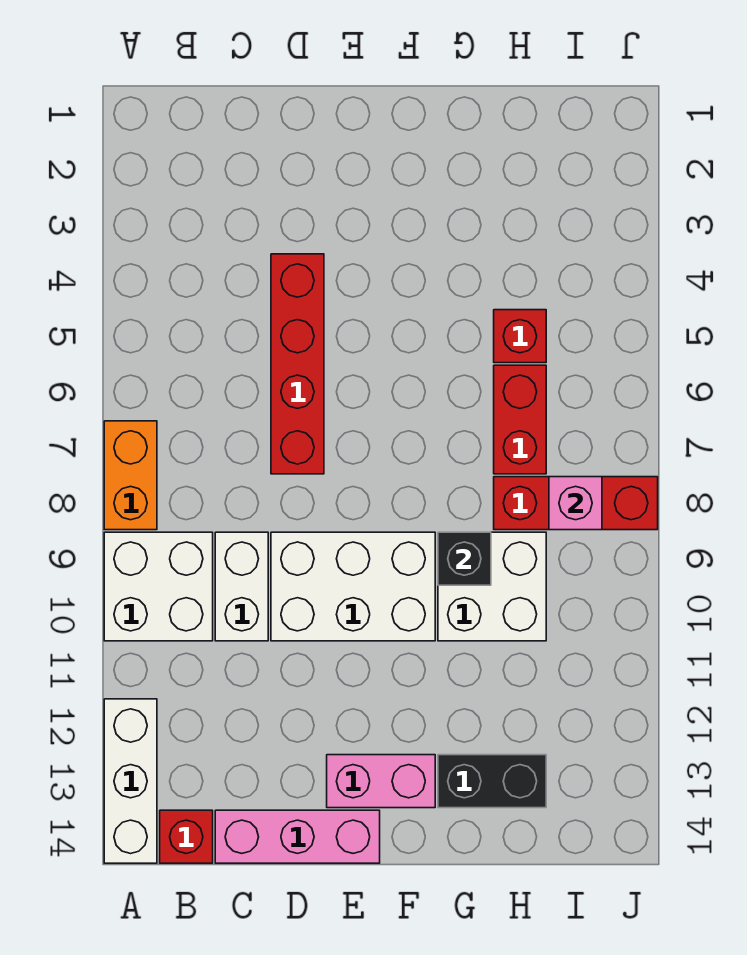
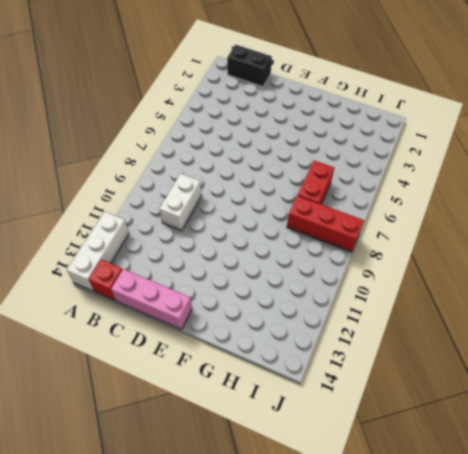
black 1x2 brick [227,45,272,86] -> black 1x2 brick moved to [438,755,546,808]
none -> orange 1x2 brick [104,421,157,530]
none -> white 2x2 brick [104,532,213,641]
none -> red 1x4 brick [271,254,324,474]

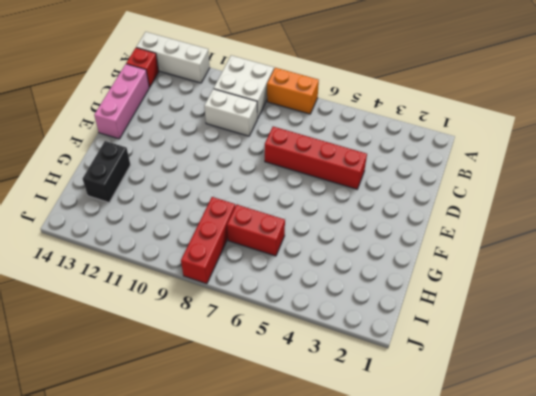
none -> white 2x3 brick [271,532,435,641]
none -> pink 1x2 brick [327,755,435,808]
none -> white 2x2 brick [438,532,546,641]

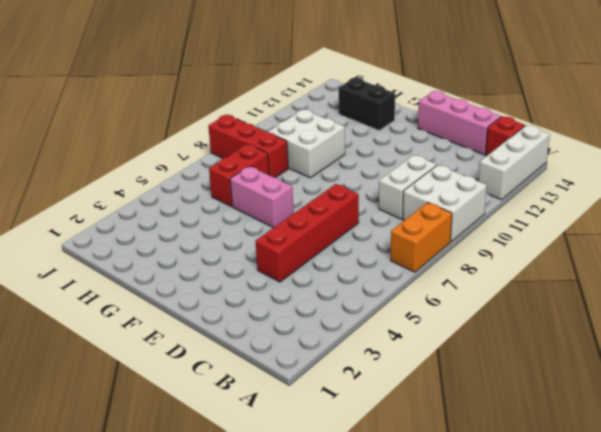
pink 1x2 brick [230,166,294,228] -> pink 1x2 brick moved to [327,755,435,808]
none -> white 2x3 brick [271,532,435,641]
none -> red 1x1 brick [494,310,546,363]
none -> black 1x1 brick [438,532,491,585]

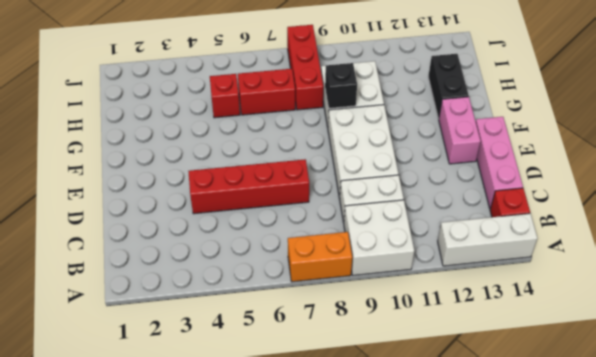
none -> pink 1x1 brick [549,477,602,530]

